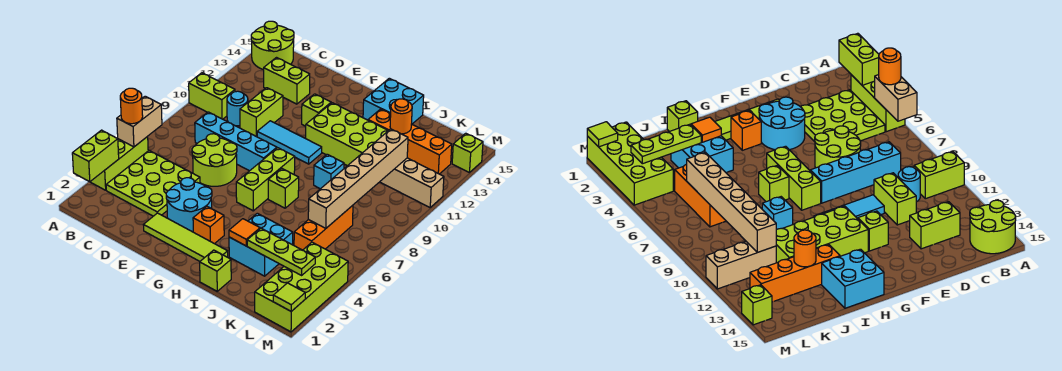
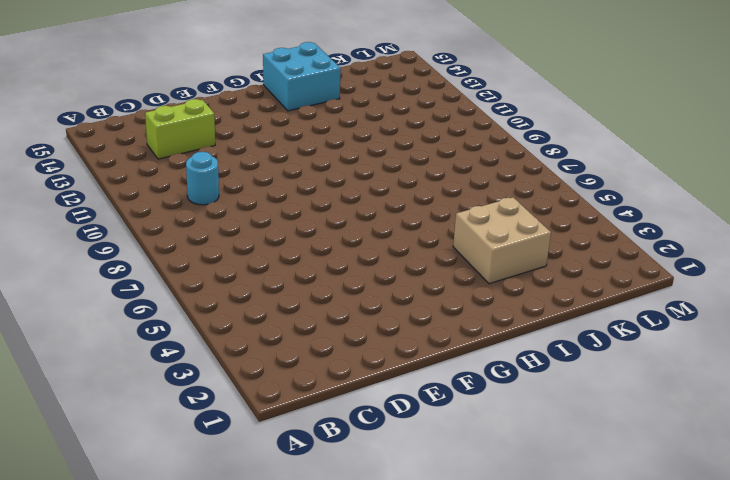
tan 2x2 brick [453,198,551,284] -> cyan 2x2 brick [229,213,293,276]
none -> lime 1x3 brick [90,137,148,190]
none -> lime 1x2 brick [189,73,235,119]
none -> lime 2x2 round brick [251,21,294,70]
none -> lime 3x3 plate [106,150,200,216]

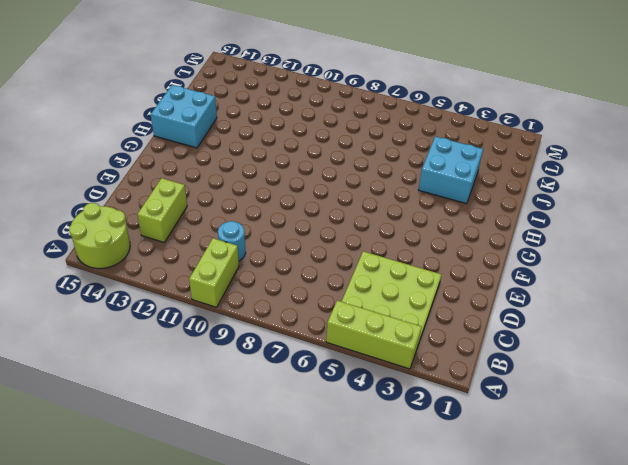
none -> cyan 1x4 brick [195,112,277,171]
none -> lime 2x2 round brick [192,134,237,186]
none -> lime 1x2 brick [240,88,283,137]
none -> lime 1x4 tile [143,213,228,261]

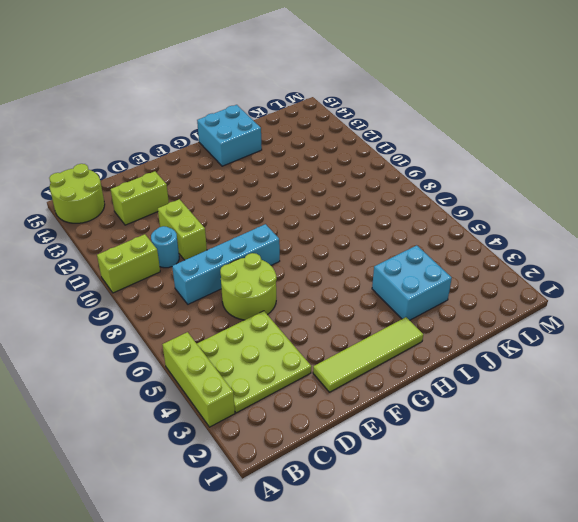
none -> cyan 2x2 round brick [166,178,212,231]
none -> cyan 1x3 tile [257,121,322,164]
none -> lime 1x1 brick [302,94,331,126]
none -> orange 1x1 brick [193,207,224,244]

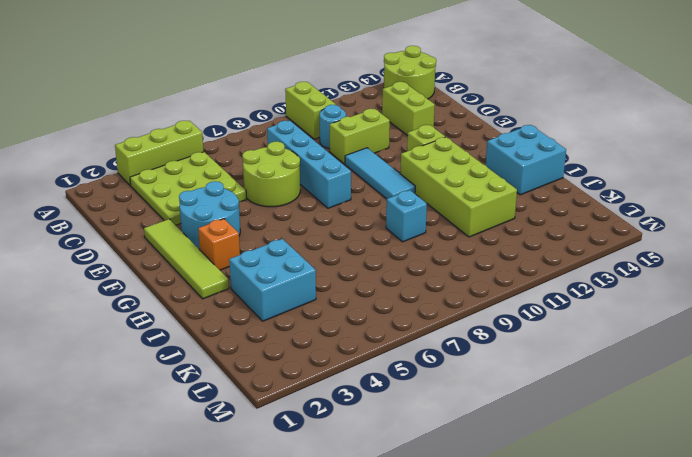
none -> lime 1x3 brick [236,148,295,211]
none -> lime 1x1 brick [268,168,299,208]
none -> lime 1x1 brick [200,250,231,291]
none -> orange 1x4 brick [368,109,452,174]

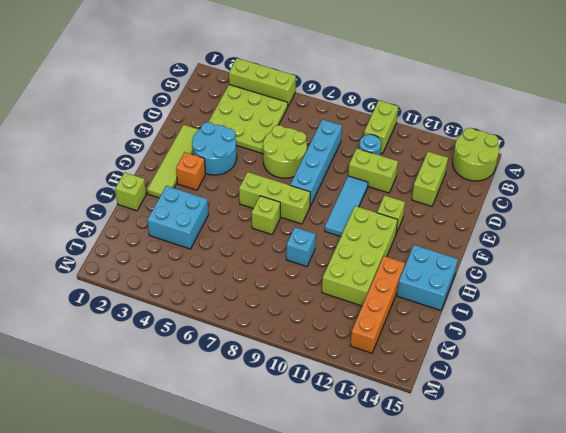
none -> orange 1x3 brick [294,205,353,250]
none -> tan 1x3 brick [380,158,444,207]
none -> lime 2x4 brick [255,242,348,332]
none -> lime 1x1 brick [452,133,483,173]

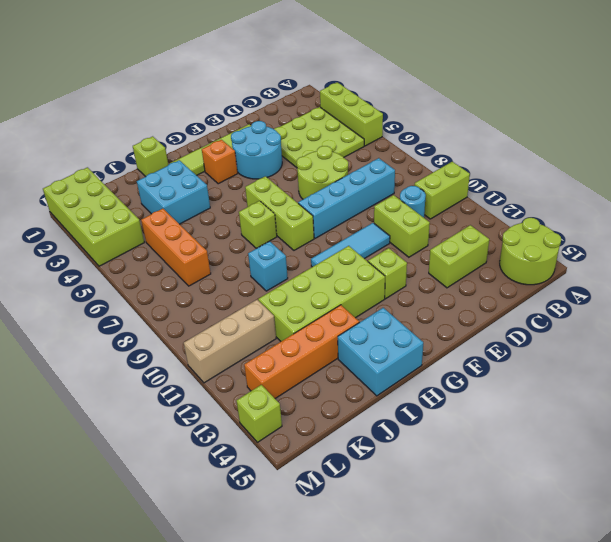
none -> lime 1x2 brick [72,130,119,182]
none -> tan 1x2 brick [117,96,162,147]
none -> orange 1x1 tile [229,219,260,246]
none -> lime 1x3 plate [247,228,315,275]

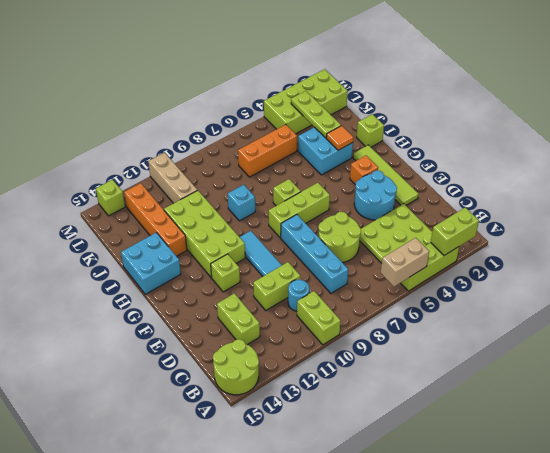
none -> orange 1x1 round brick [390,99,412,134]
none -> tan 1x6 brick [308,129,408,228]
none -> lime 1x1 tile [273,283,305,311]
none -> orange 1x1 round brick [120,88,143,124]

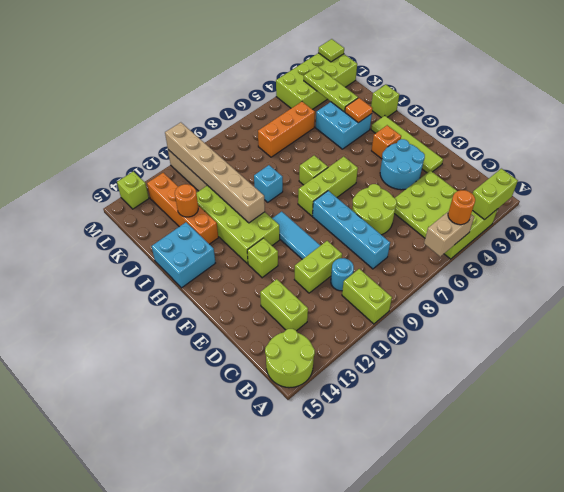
tan 1x6 brick [165,122,265,223] -> tan 1x6 brick turned to [308,129,408,228]

